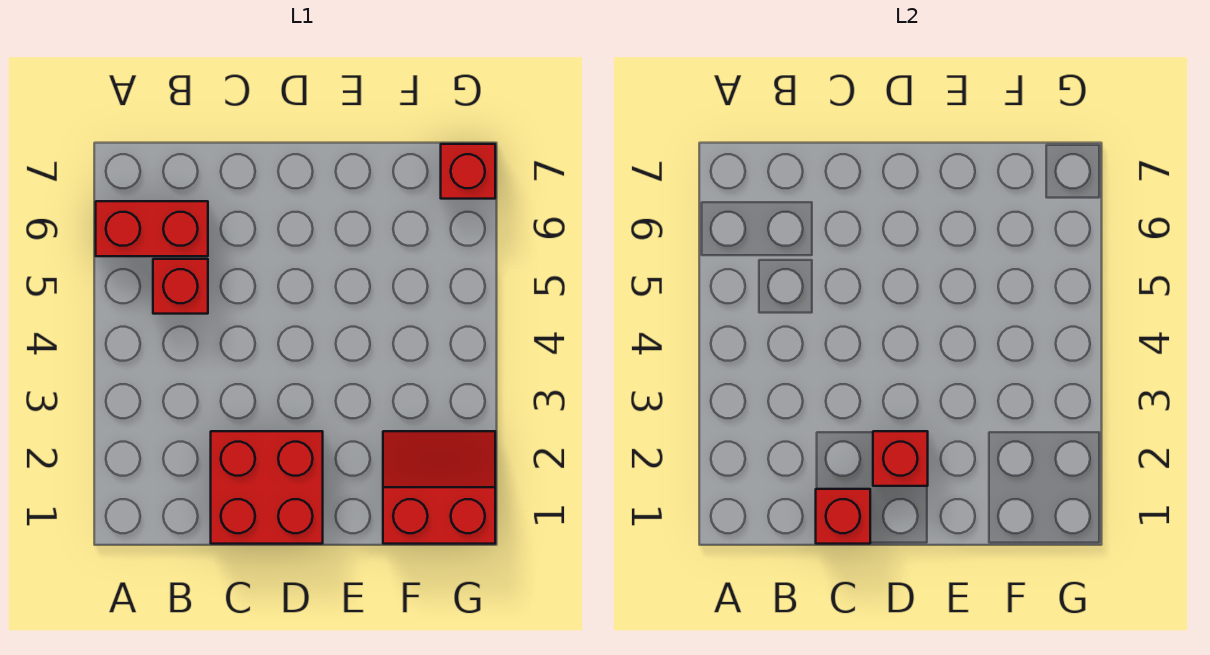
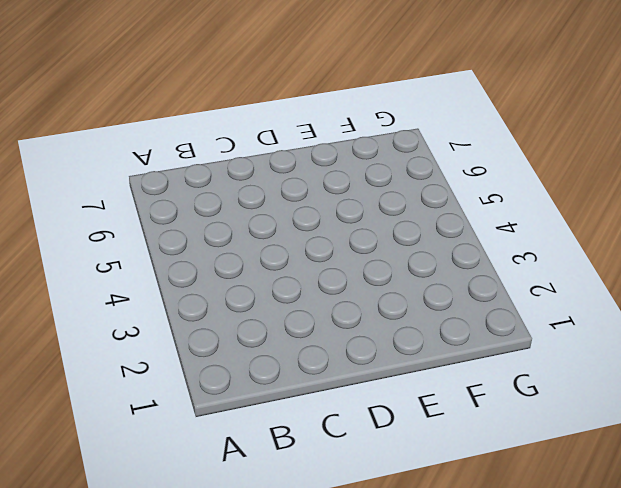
none -> red 1x2 brick [96,201,208,256]
none -> red 1x1 brick [153,259,208,314]

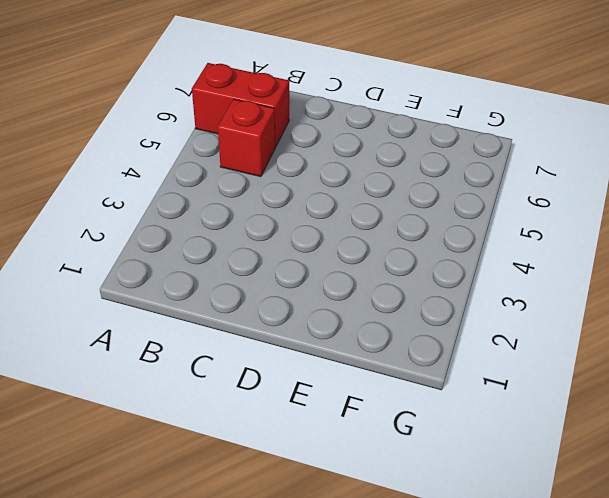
none -> red 2x2 brick [211,431,323,544]
none -> red 2x2 slope [383,431,495,544]

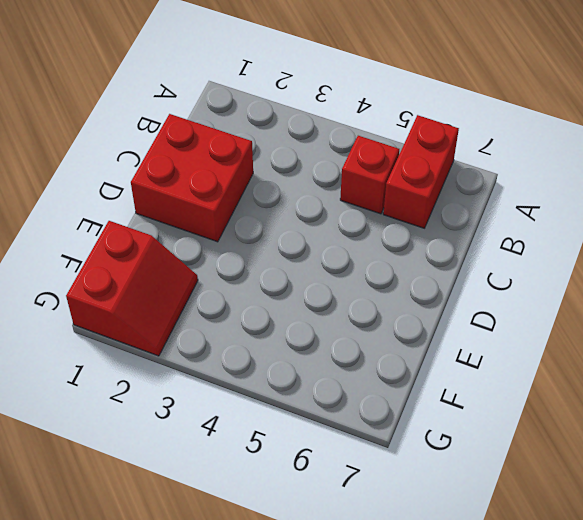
none -> red 1x1 brick [441,144,495,199]
none -> red 1x1 brick [816,489,870,544]

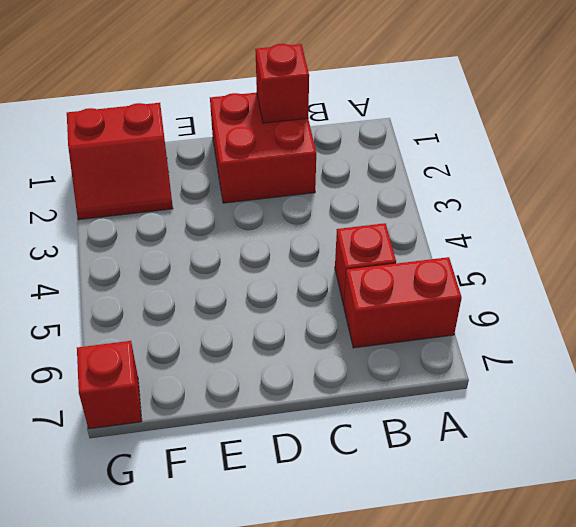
none -> red 1x1 brick [873,431,928,486]

